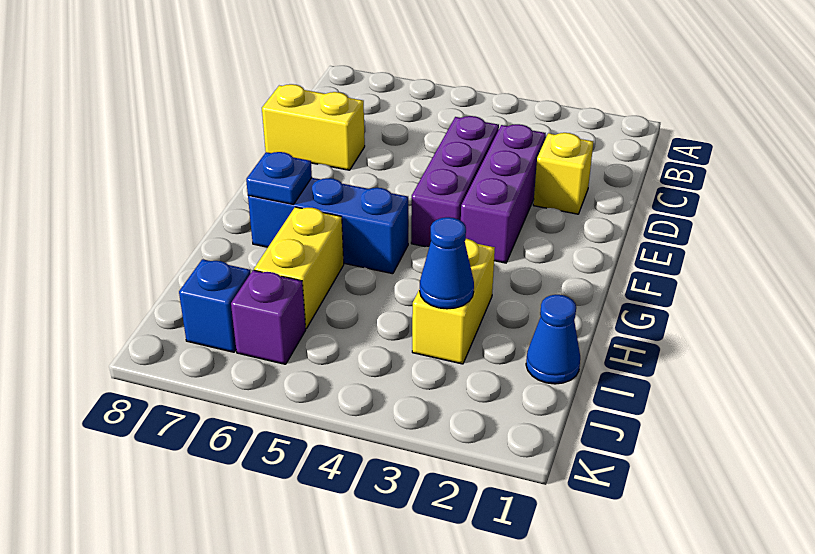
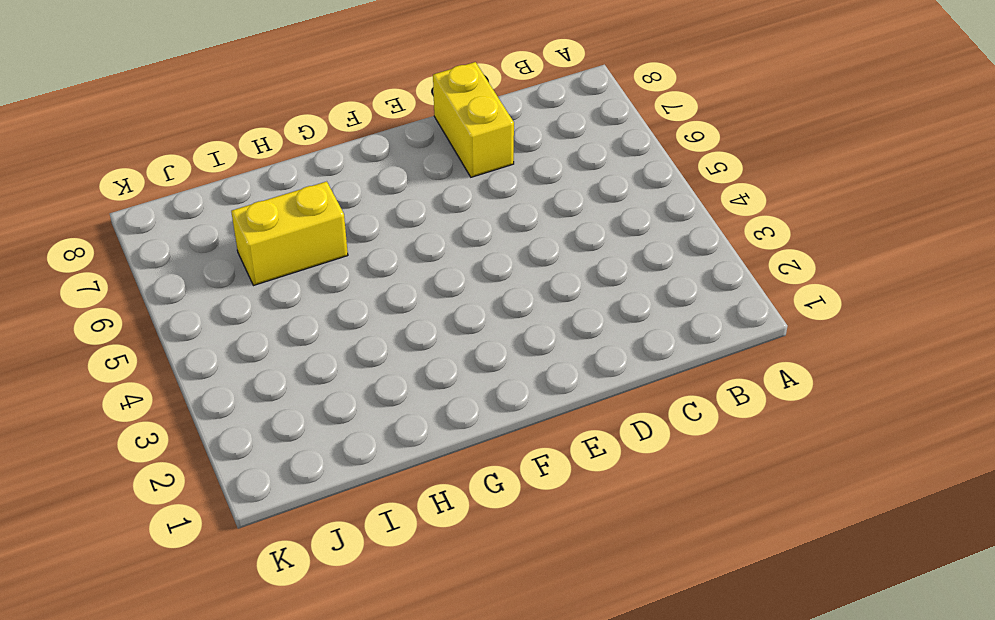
none -> yellow 1x1 brick [533,133,593,214]
none -> purple 1x3 brick [461,124,546,263]
none -> purple 1x3 brick [411,116,499,247]

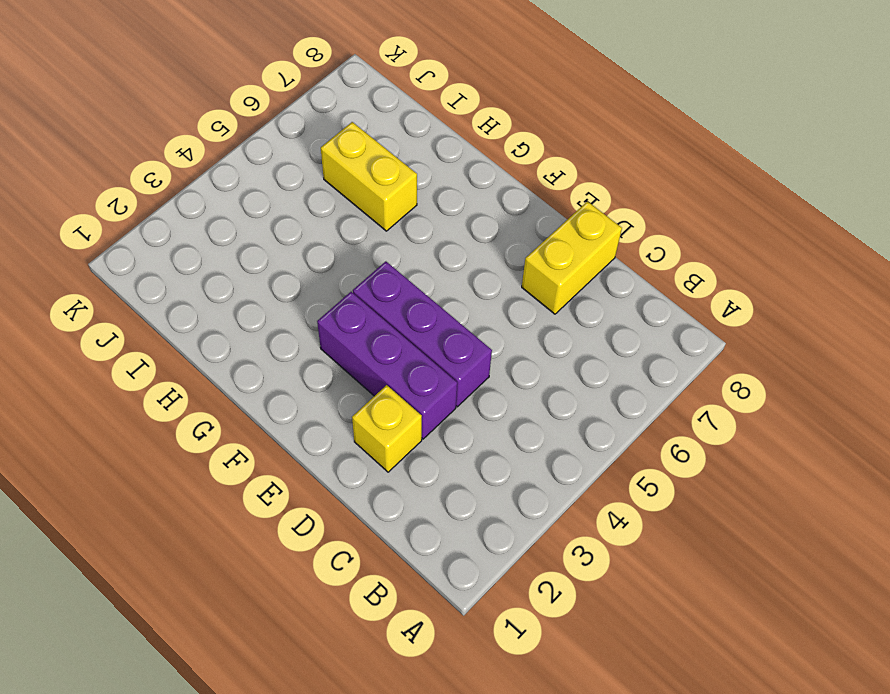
none -> blue 1x3 brick [248,178,408,274]
none -> yellow 1x2 brick [412,239,495,364]
none -> blue 1x1 cone [526,295,580,384]

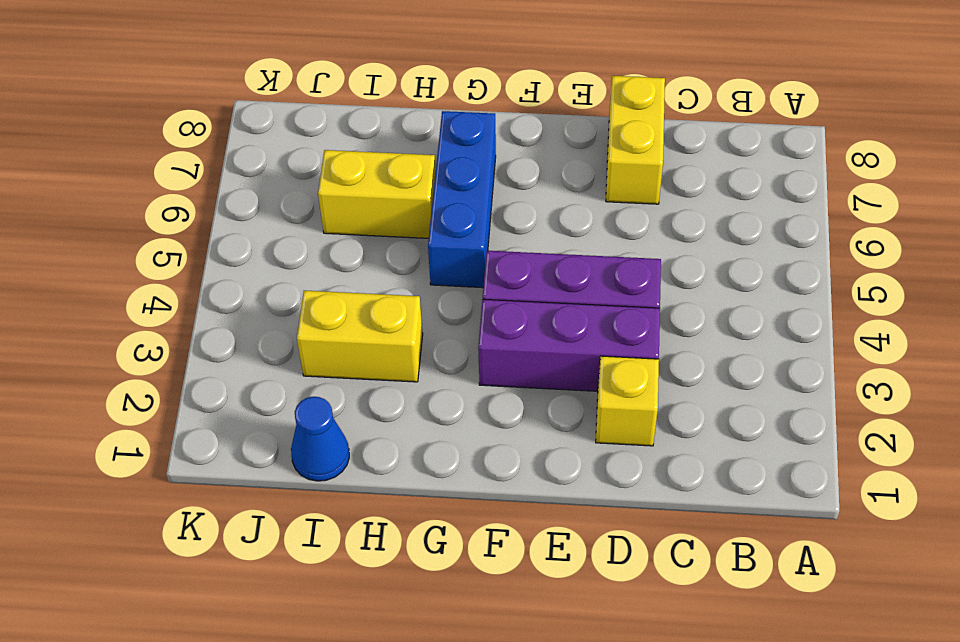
none -> purple 1x1 brick [231,270,306,364]
none -> blue 1x1 brick [179,259,251,352]
none -> blue 1x1 plate [246,152,312,204]

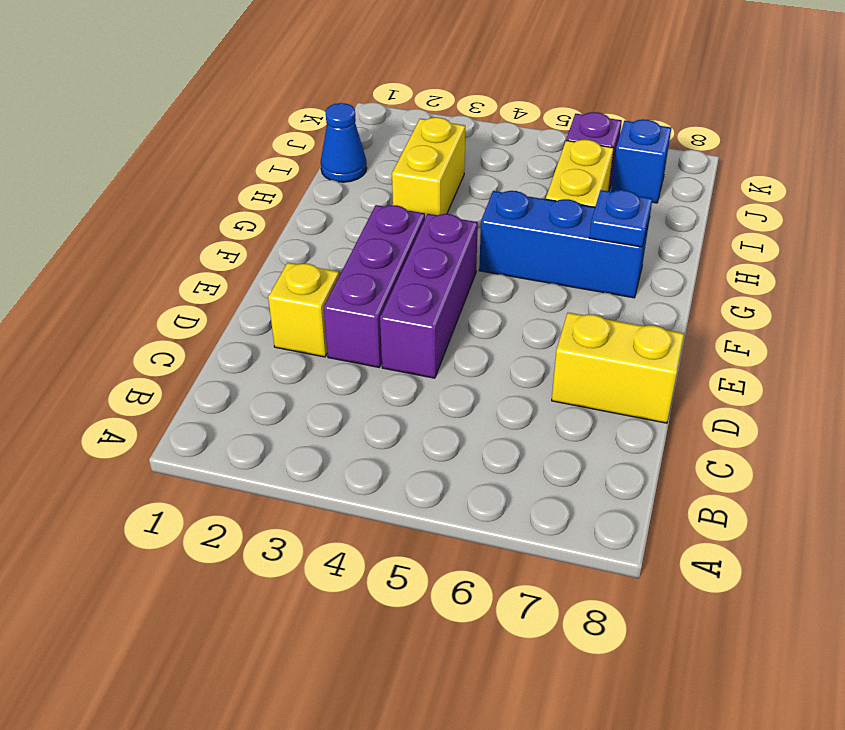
none -> blue 1x1 cone [420,217,474,309]

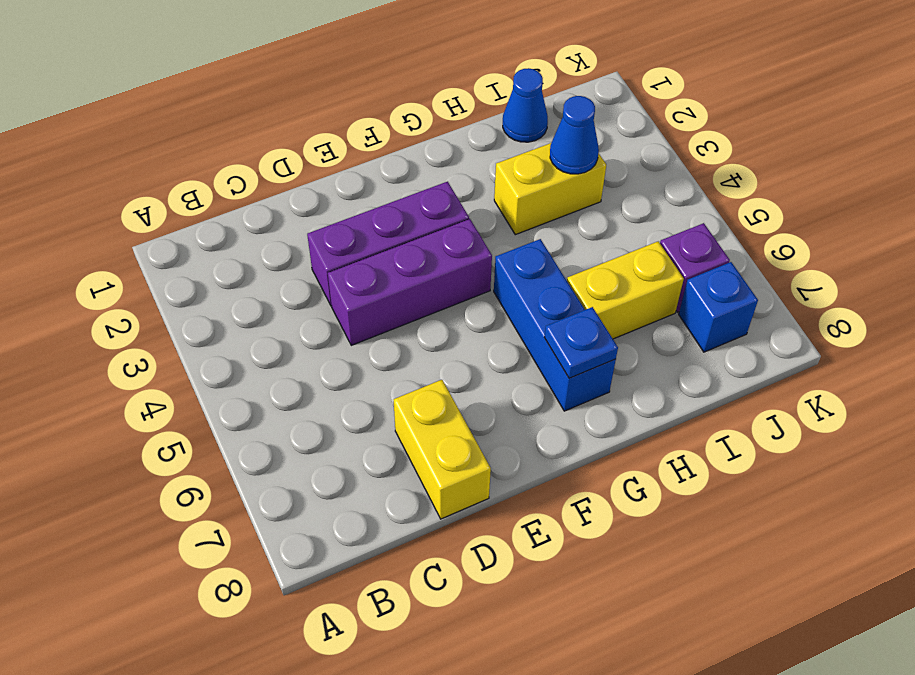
none -> yellow 1x1 brick [533,133,593,214]

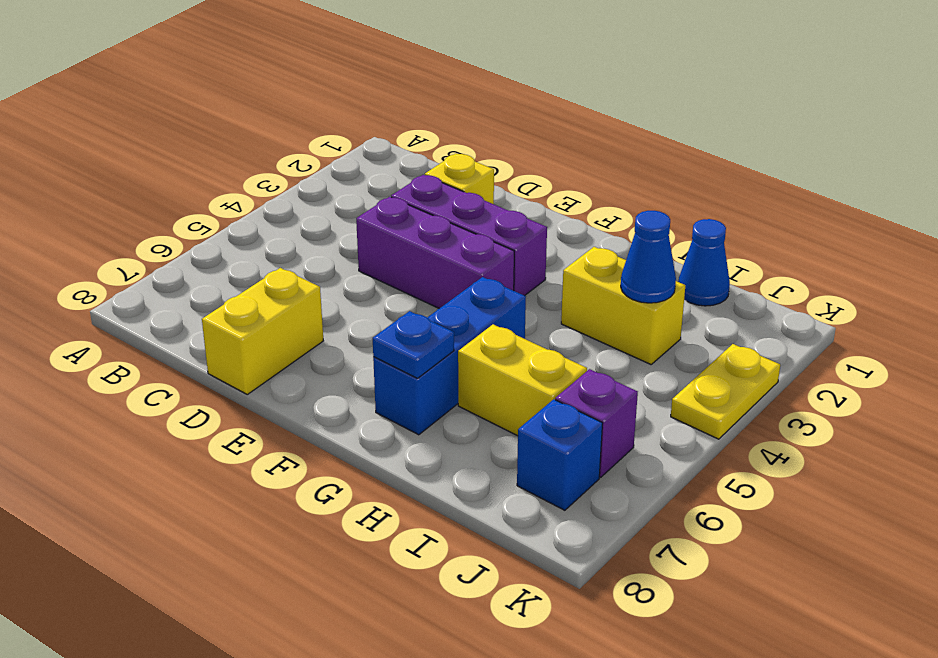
yellow 1x2 plate [671,344,780,439] -> none

